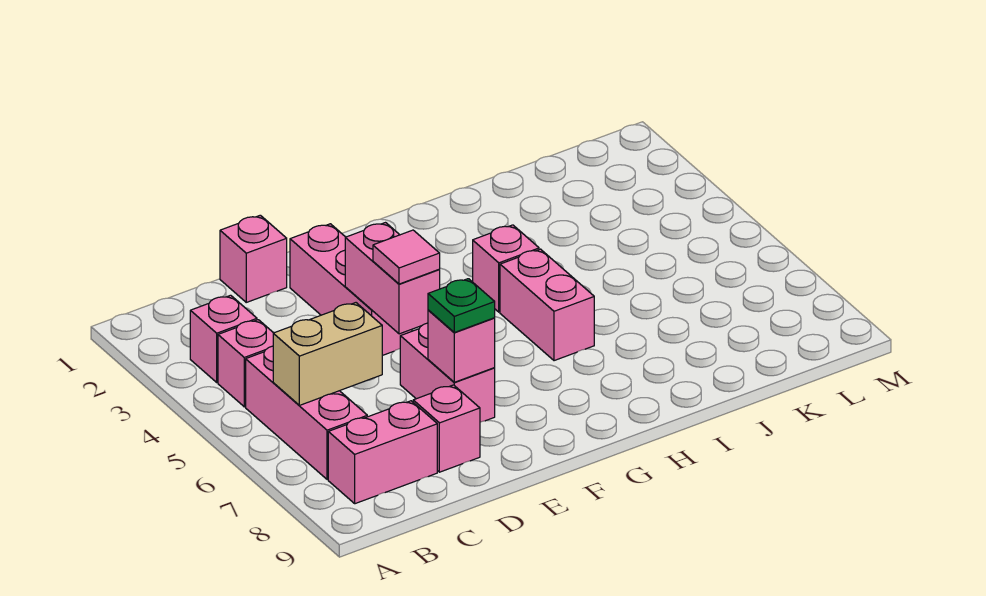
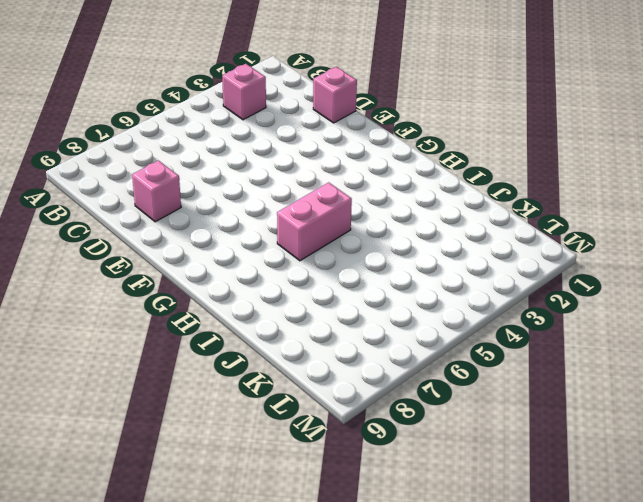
none -> pink 1x1 brick [218,320,273,407]
none -> pink 1x3 brick [246,346,367,479]
none -> pink 1x2 brick [328,401,437,504]

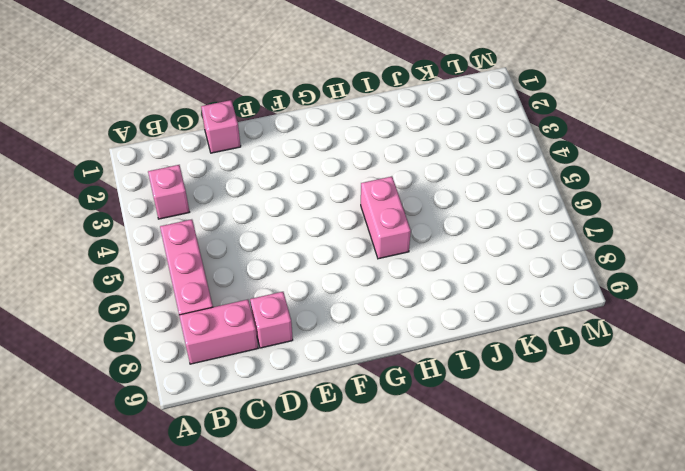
none -> pink 1x1 brick [218,320,273,407]
none -> pink 1x3 brick [290,224,412,356]
none -> pink 1x2 brick [400,323,495,422]

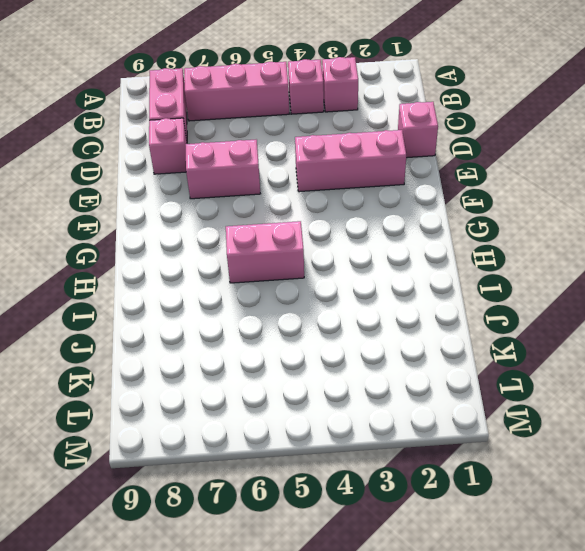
none -> pink 1x1 brick [473,225,539,312]
none -> tan 1x2 brick [273,303,382,405]
none -> pink 1x2 brick [345,223,440,334]

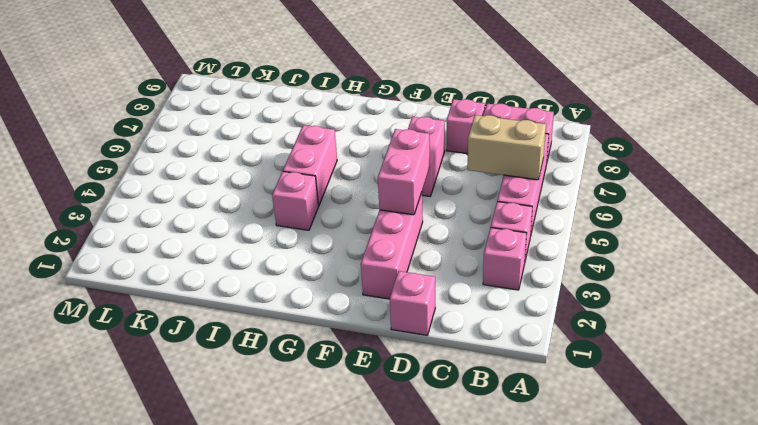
none -> pink 1x1 brick [428,310,495,382]
none -> pink 1x1 tile [373,230,440,284]
none -> green 1x1 plate [428,279,495,332]

